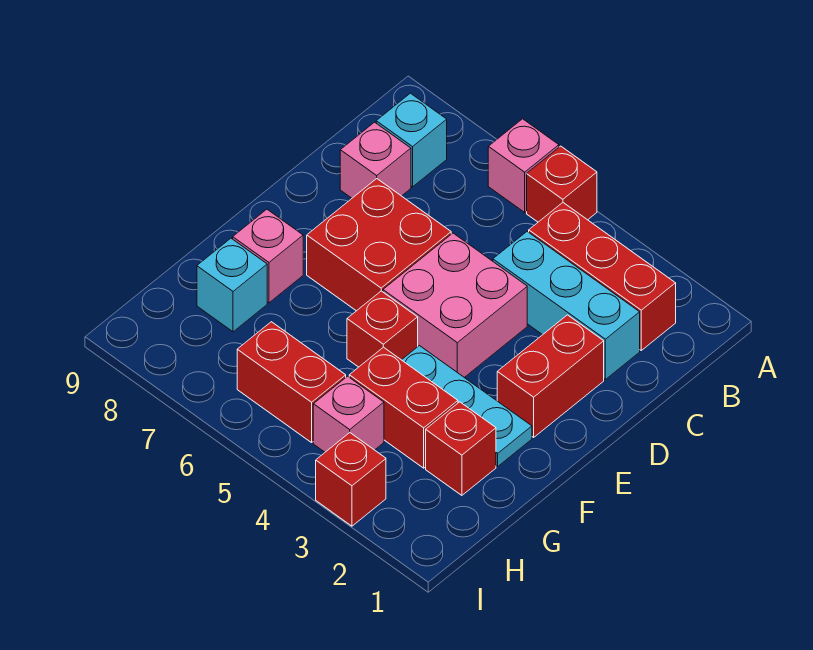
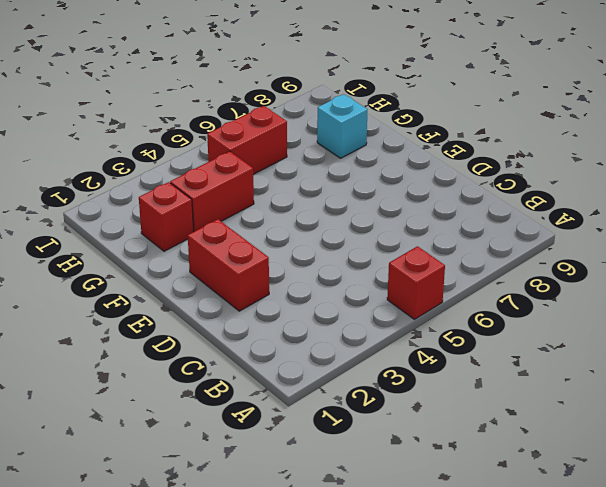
none -> pink 1x1 brick [488,119,559,212]
none -> red 1x3 brick [529,203,676,350]
none -> cyan 1x1 brick [376,93,447,187]

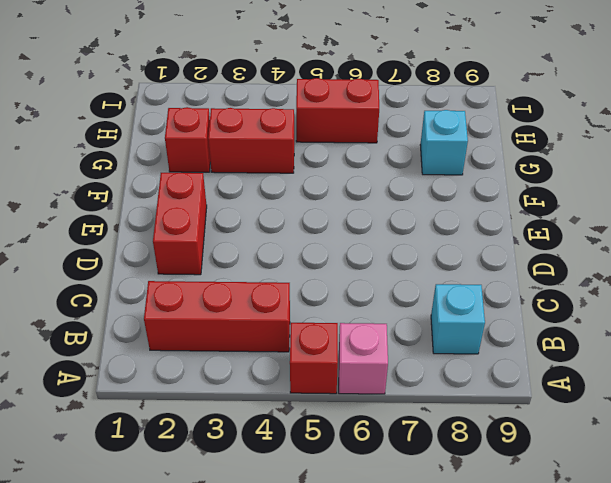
none -> cyan 1x3 brick [493,232,640,379]
none -> pink 1x1 brick [340,122,411,198]
none -> pink 2x2 brick [383,233,527,377]

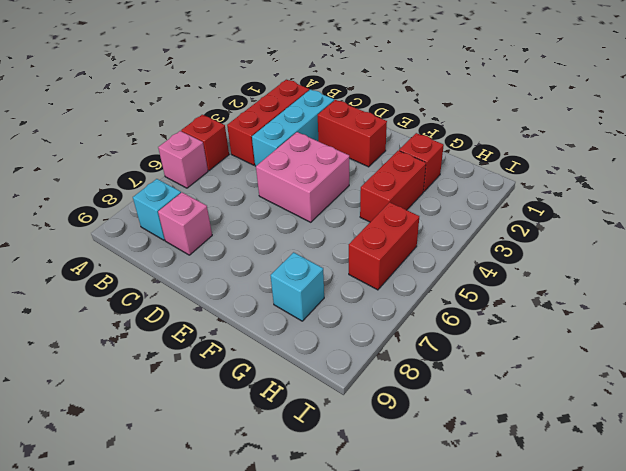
none -> red 2x2 brick [307,179,451,311]
none -> cyan 1x3 plate [402,346,532,466]
none -> red 1x1 brick [347,291,418,367]

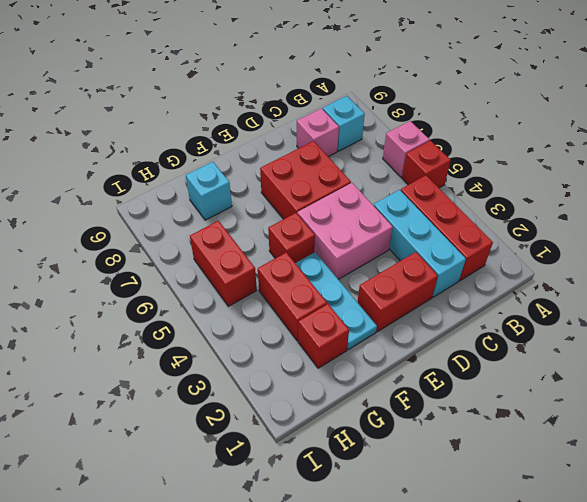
none -> pink 1x1 brick [233,209,303,303]
none -> pink 1x1 brick [313,376,384,452]
none -> red 1x1 brick [316,433,386,526]

